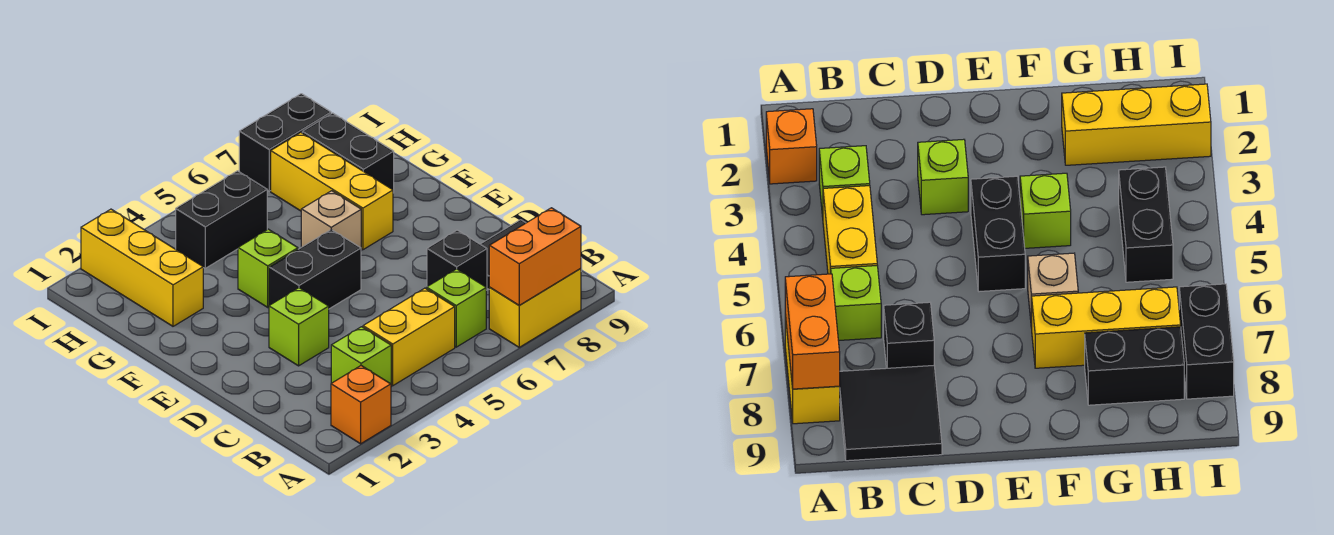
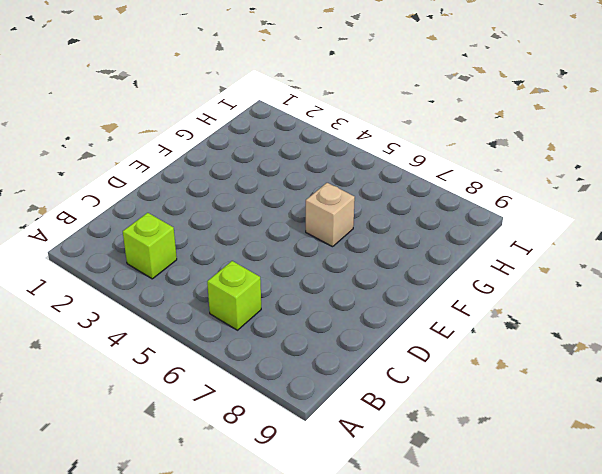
none -> orange 1x1 brick [331,366,391,444]
none -> yellow 1x2 brick [489,268,581,347]
none -> yellow 1x2 brick [363,288,455,386]

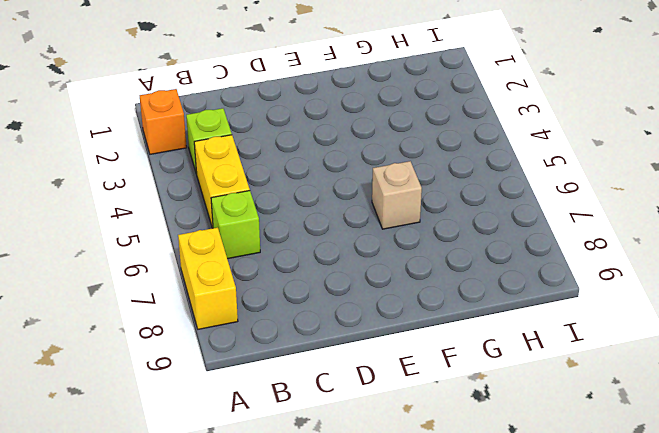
none -> black 2x2 tile [839,366,942,461]
none -> black 1x1 brick [427,230,487,290]
none -> lime 1x1 brick [269,288,329,366]

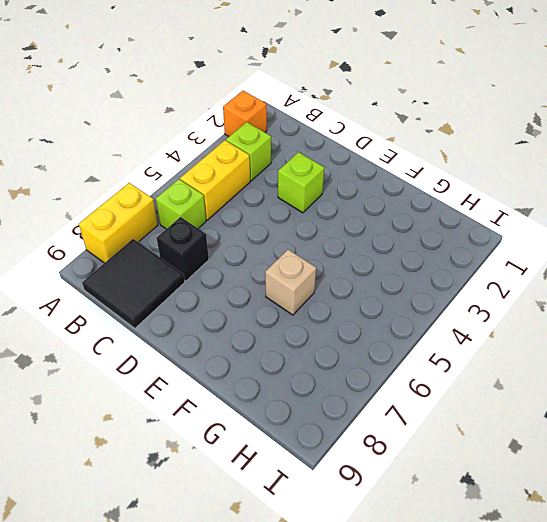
none -> black 1x2 brick [269,230,361,309]
none -> lime 1x1 brick [238,229,298,307]
none -> yellow 1x3 brick [271,132,393,250]

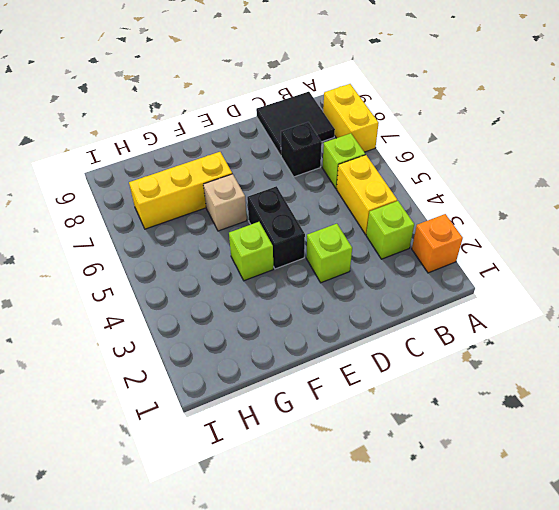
none -> yellow 1x3 brick [81,209,203,326]
none -> black 1x2 brick [302,113,394,193]
none -> black 1x2 brick [176,171,267,268]

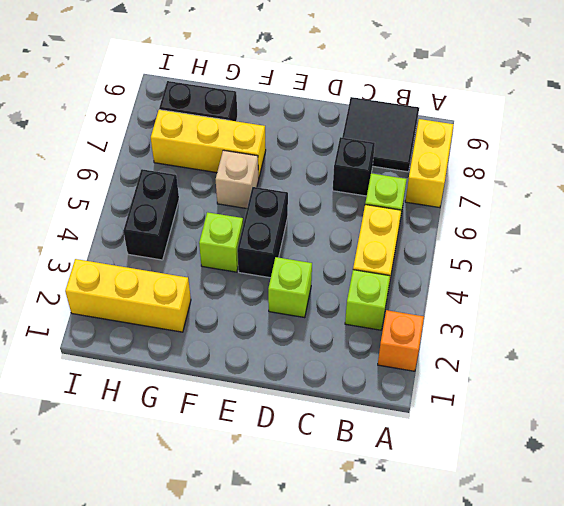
none -> black 1x2 brick [239,94,331,191]
none -> orange 1x2 brick [489,208,581,305]

